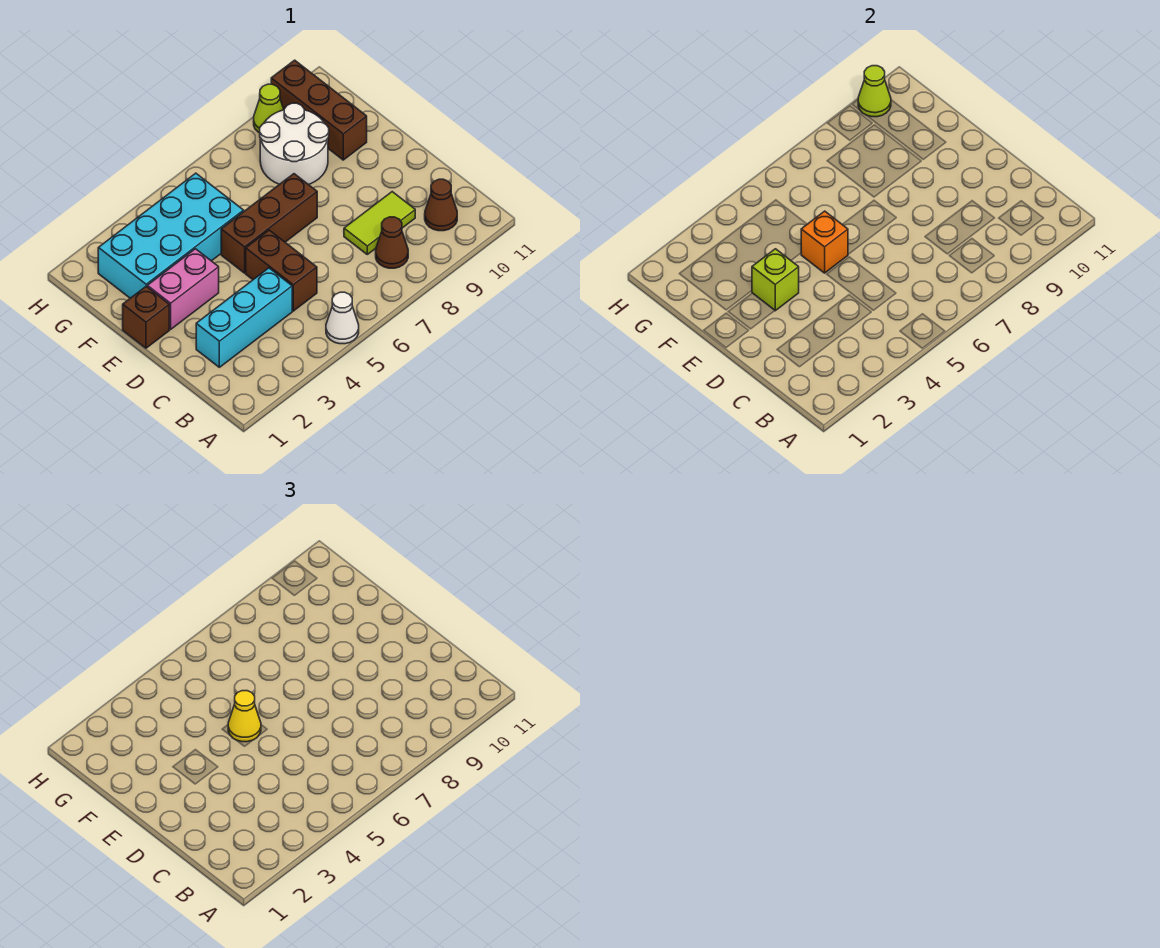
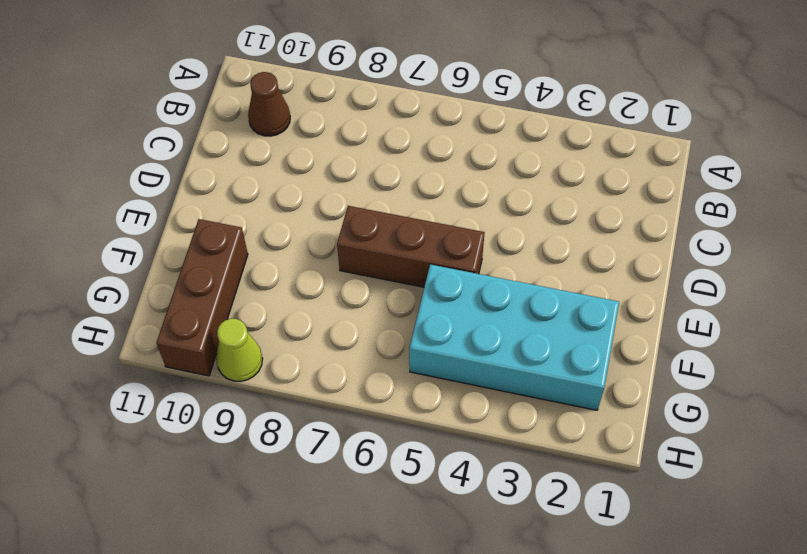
none -> white 1x1 cone [326,292,359,344]
none -> brown 1x1 cone [376,217,408,268]
none -> cyan 1x3 brick [196,268,292,367]

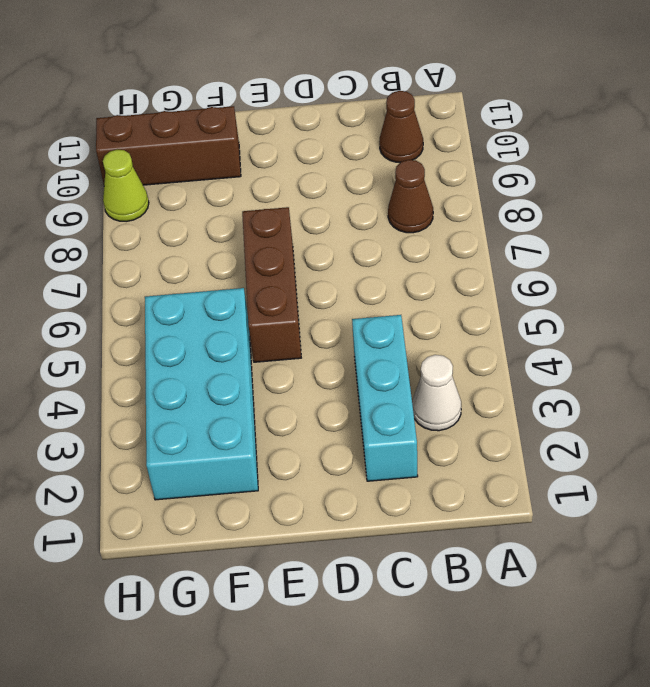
white 1x1 cone [412,355,461,431] -> white 1x1 cone moved to [326,292,359,344]
none -> brown 1x2 brick [246,230,317,311]
none -> lime 1x2 tile [344,192,415,254]
none -> brown 1x1 brick [123,287,169,348]

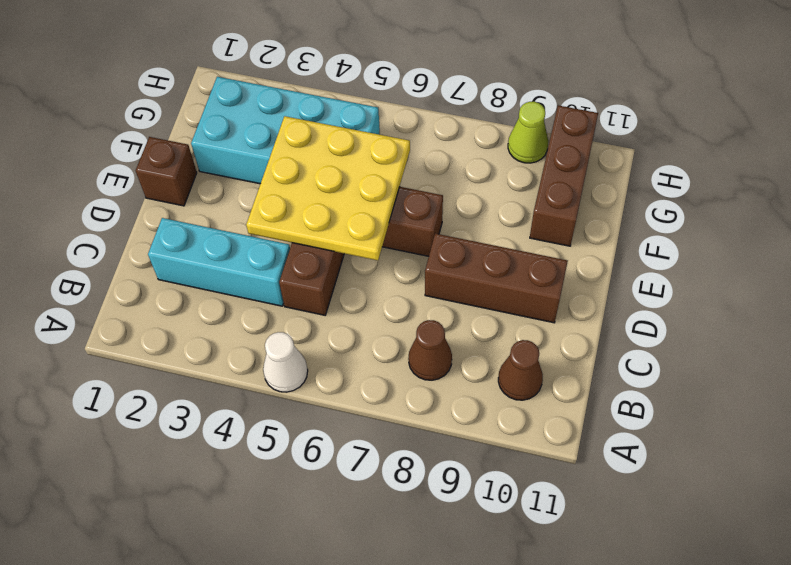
yellow 3x3 plate [246,116,410,260] -> orange 1x1 brick [801,211,848,273]
brown 1x3 brick [425,234,568,323] -> none
none -> lime 1x2 tile [344,192,415,254]
none -> pink 1x2 brick [147,249,219,329]
none -> white 2x2 round brick [260,103,329,185]

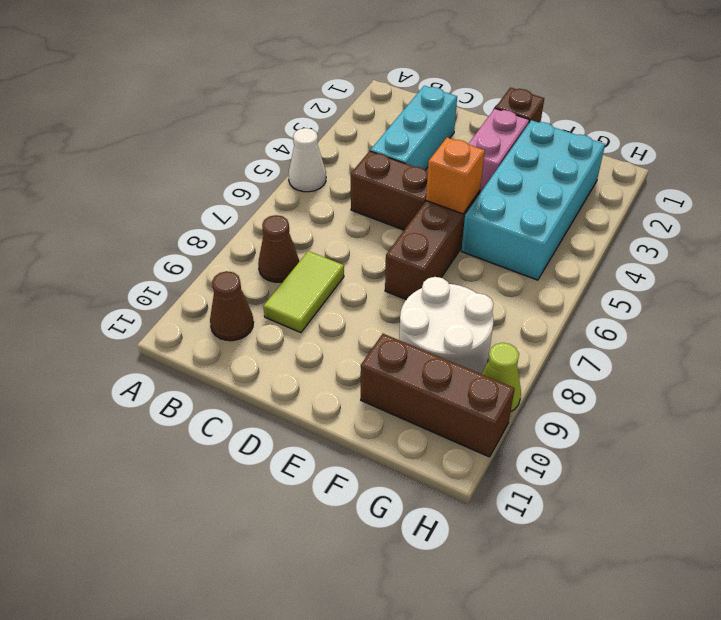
none -> lime 1x1 brick [752,249,799,311]
none -> lime 1x1 cone [858,66,891,117]
none -> yellow 1x1 cone [228,691,261,742]

